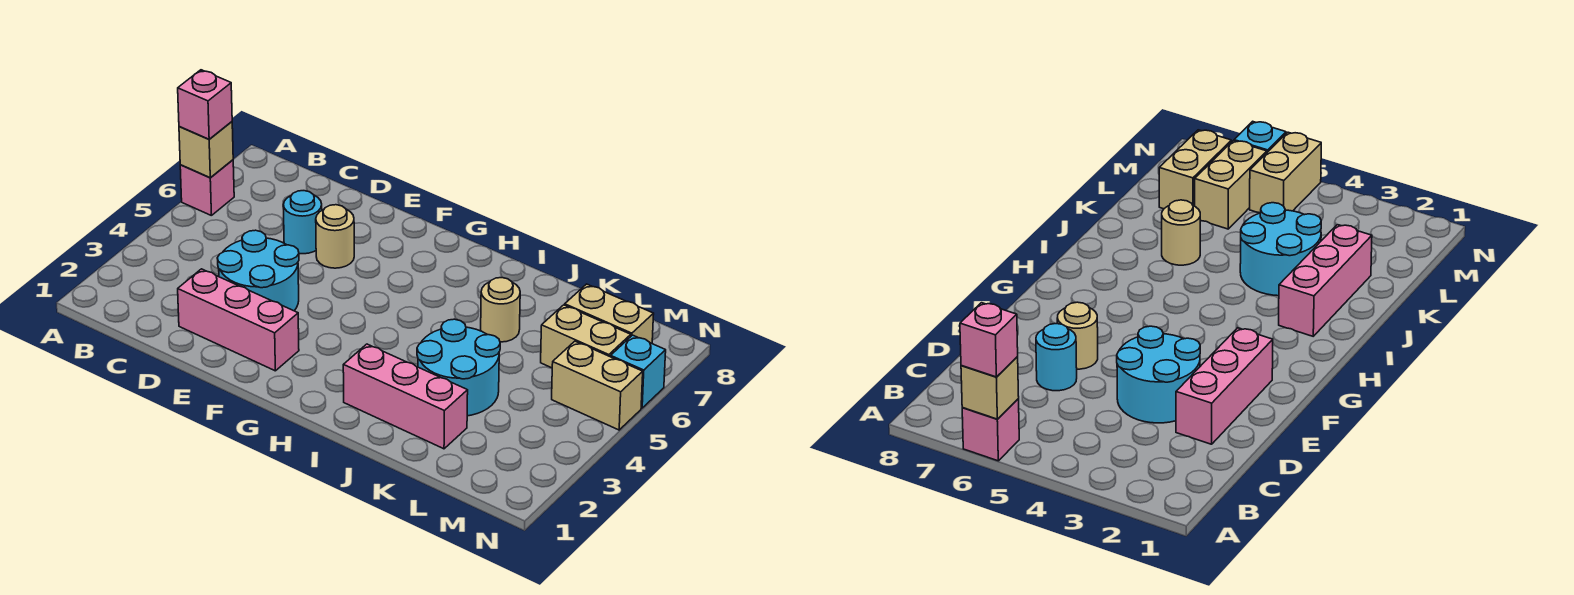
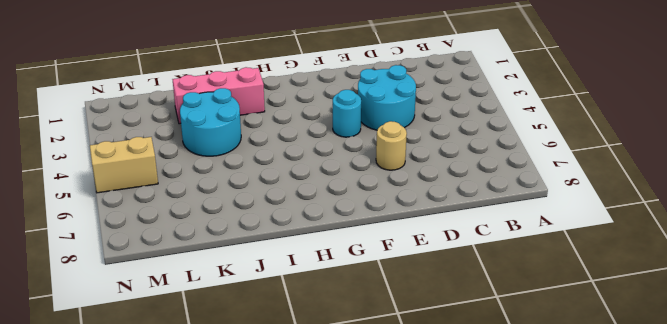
cyan 1x1 round brick [333,90,361,137] -> cyan 1x1 round brick moved to [283,191,322,254]
none -> pink 1x1 brick [180,160,234,216]
none -> pink 1x3 brick [178,269,299,371]
none -> tan 1x1 round brick [481,278,520,342]

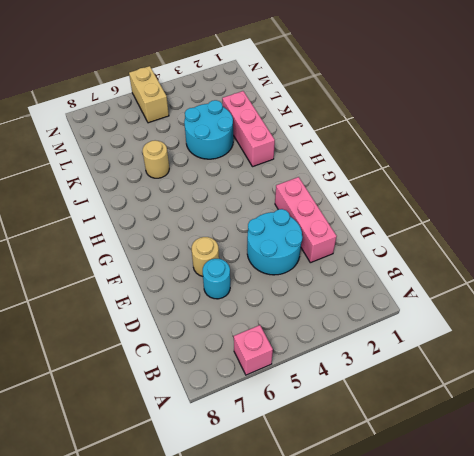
none -> tan 1x2 brick [541,305,631,368]
none -> tan 1x2 brick [565,284,654,343]
none -> cyan 1x1 brick [611,335,666,408]

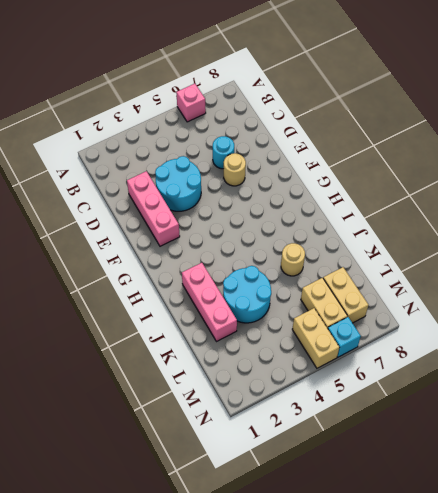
none -> tan 1x1 brick [179,122,233,177]
none -> pink 1x1 brick [178,70,232,139]

